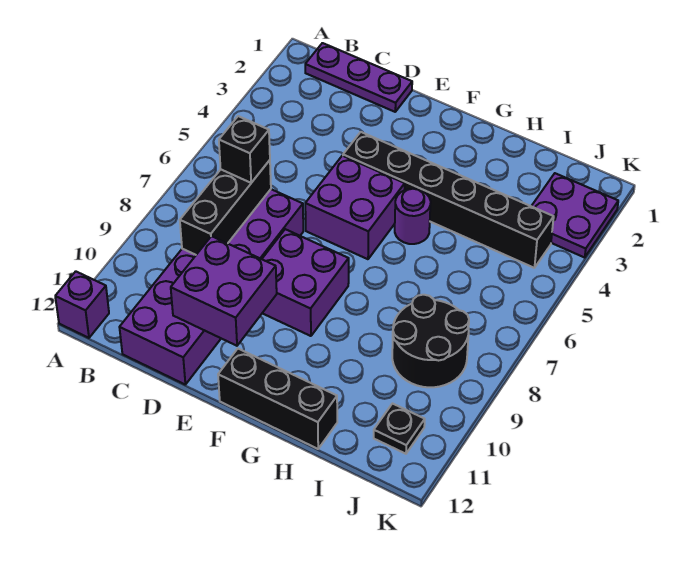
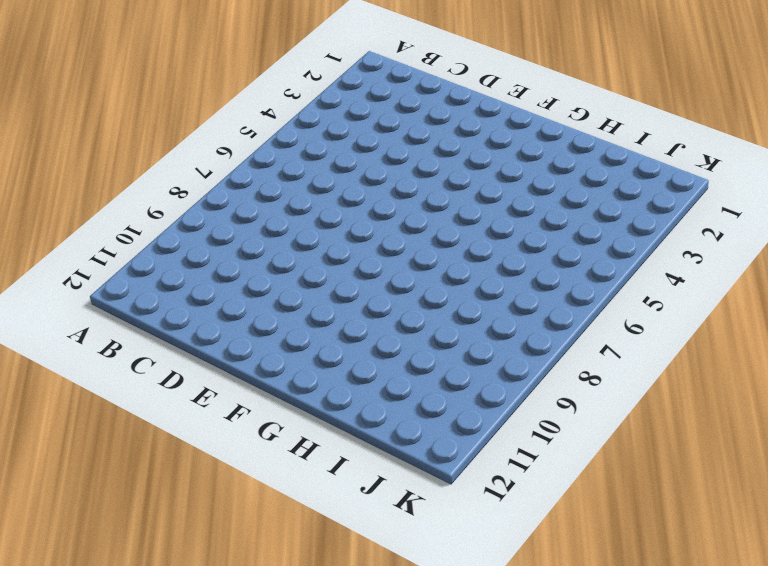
none -> purple 1x1 brick [55,271,109,338]
none -> purple 1x3 plate [305,43,412,112]
none -> purple 2x6 brick [119,189,303,384]

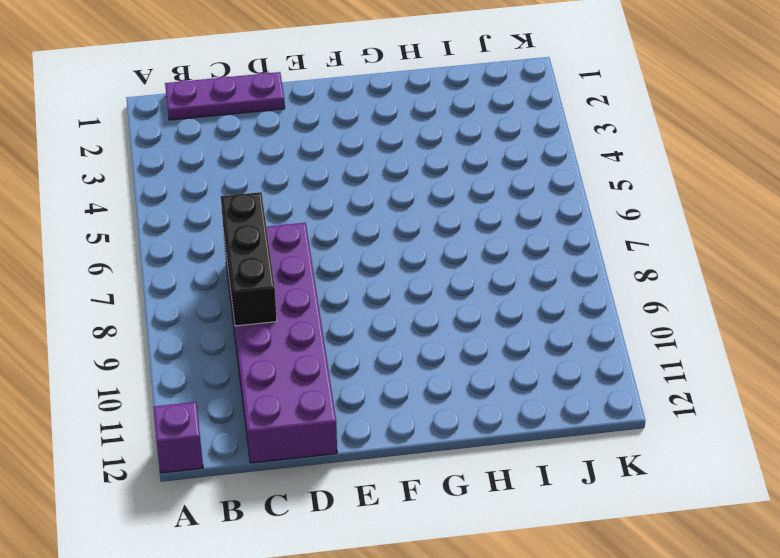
none -> black 1x6 brick [343,132,554,268]
none -> purple 2x2 brick [305,156,405,259]
none -> purple 2x2 brick [262,229,349,336]

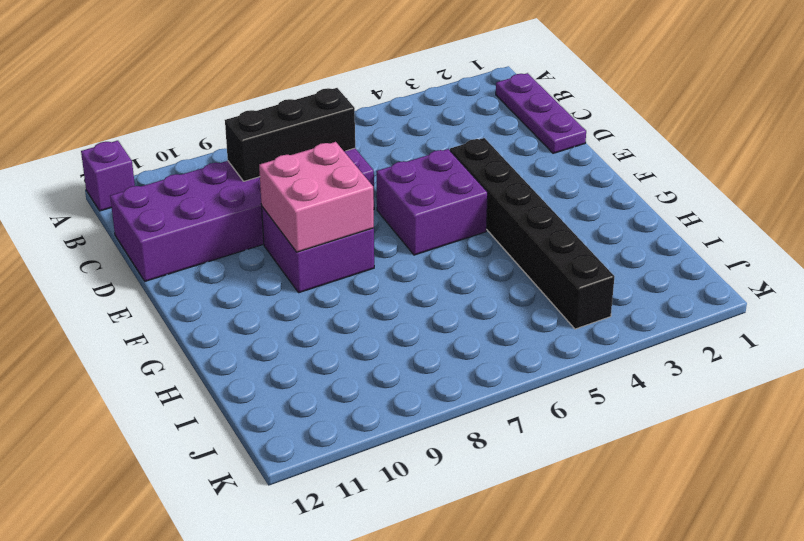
pink 2x2 brick [259,142,374,252] -> none
none -> black 1x3 brick [218,349,337,449]
none -> purple 1x1 round brick [395,189,431,244]
none -> black 2x2 round brick [392,295,469,387]

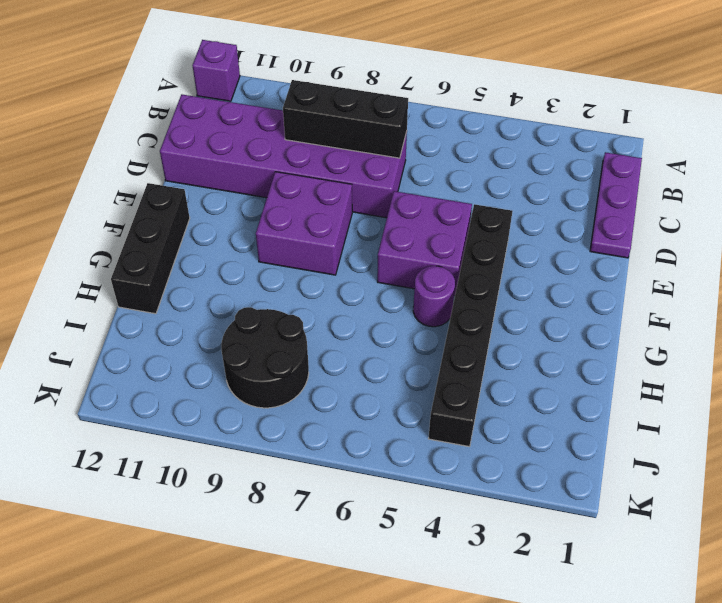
none -> purple 2x2 plate [531,173,618,257]
none -> black 1x1 plate [374,404,425,454]
none -> purple 2x2 brick [171,236,277,346]

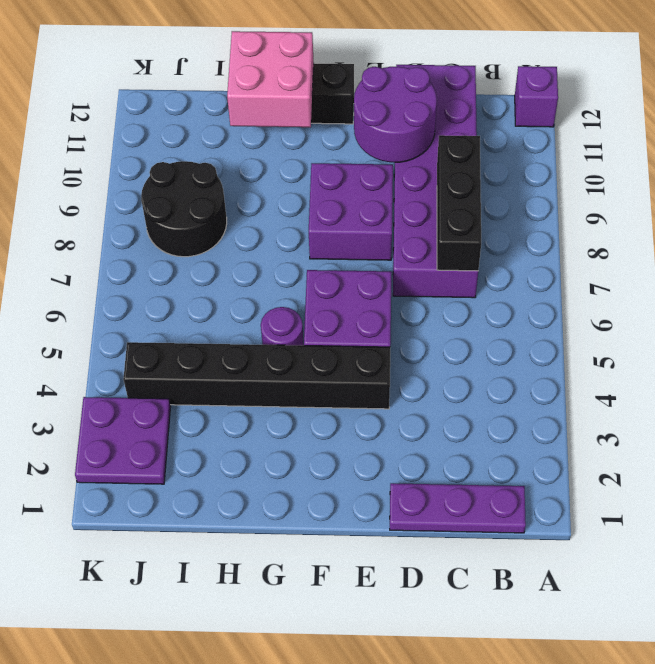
purple 2x2 round brick [354,67,437,163] -> purple 2x2 brick [171,236,277,346]
pink 2x2 brick [227,31,314,127] -> none
none -> black 1x1 plate [374,404,425,454]
none -> black 1x1 brick [219,116,270,183]

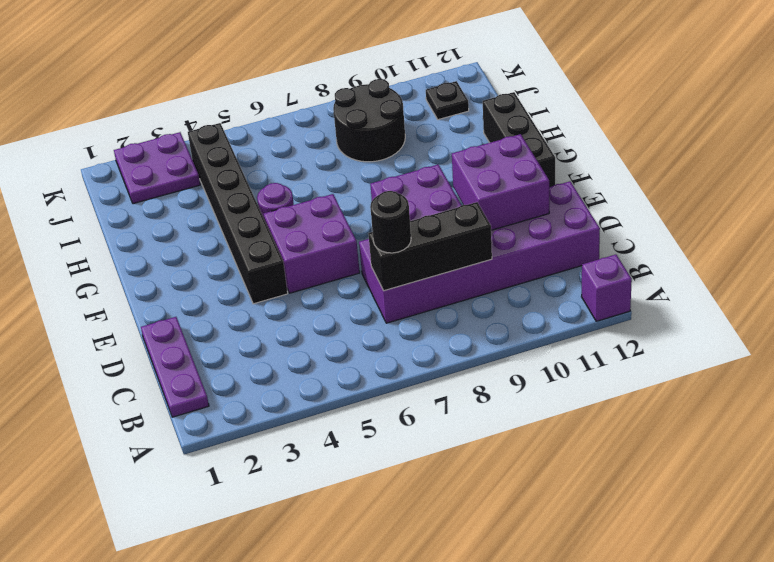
black 1x1 round brick [370,191,411,253] -> black 1x1 brick [219,116,270,183]

